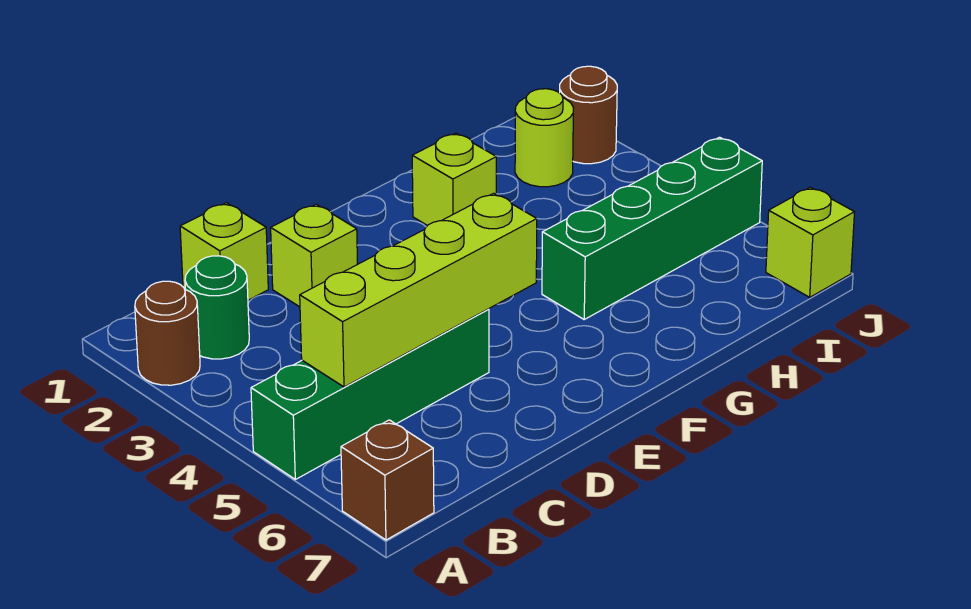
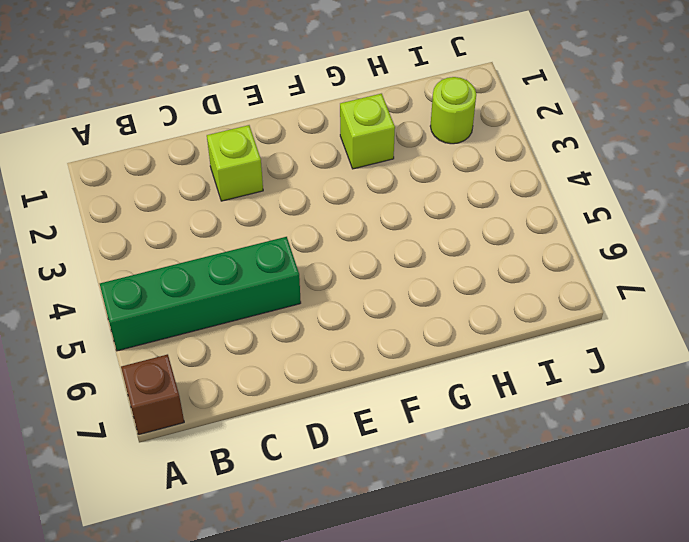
none -> brown 1x1 round brick [135,281,200,385]
none -> green 1x1 round brick [185,256,249,359]
none -> lime 1x1 brick [180,203,268,300]

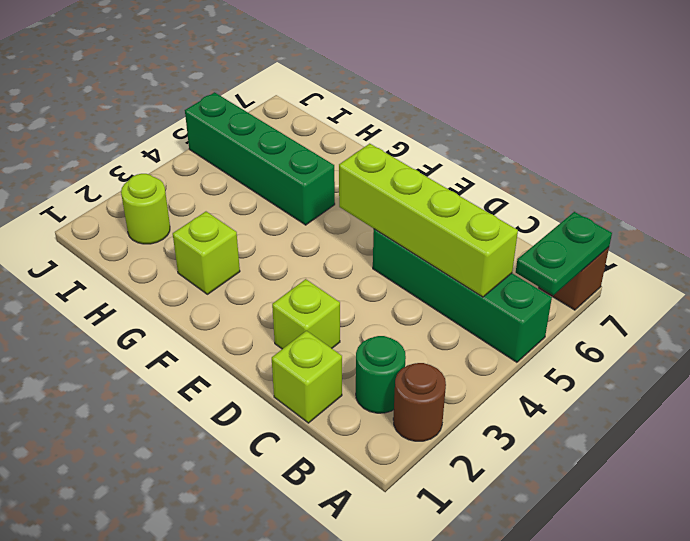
green 1x2 plate [516,212,612,295] -> none
none -> brown 1x1 round brick [560,66,617,164]
none -> lime 1x1 brick [766,187,855,297]

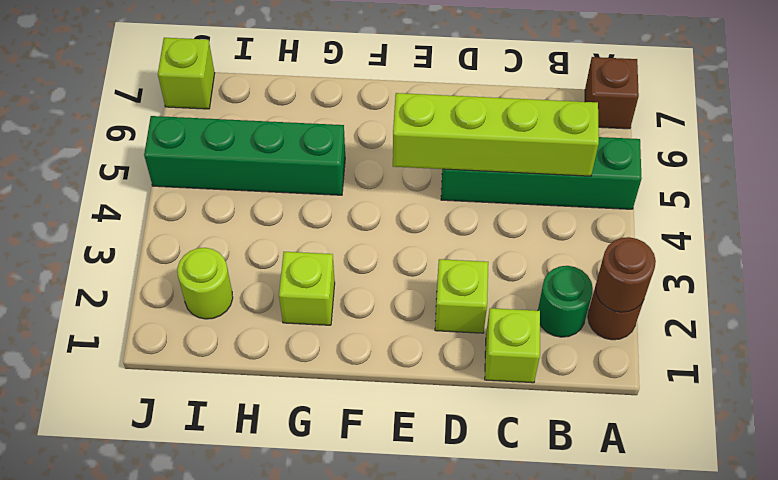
brown 1x1 round brick [595,237,656,312] -> brown 1x1 round brick moved to [560,66,617,164]

